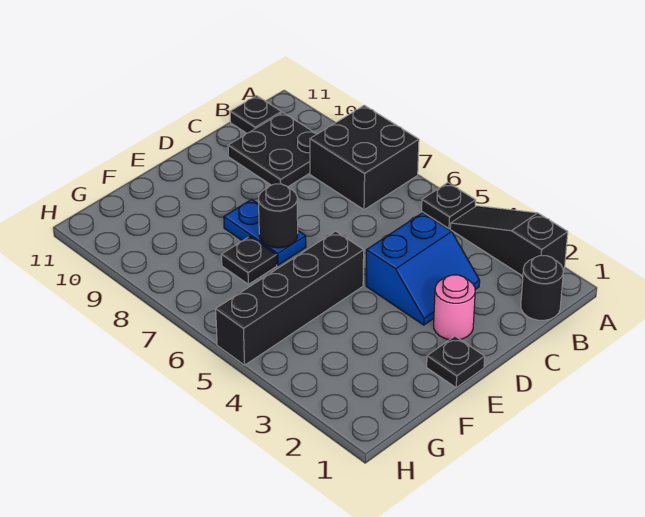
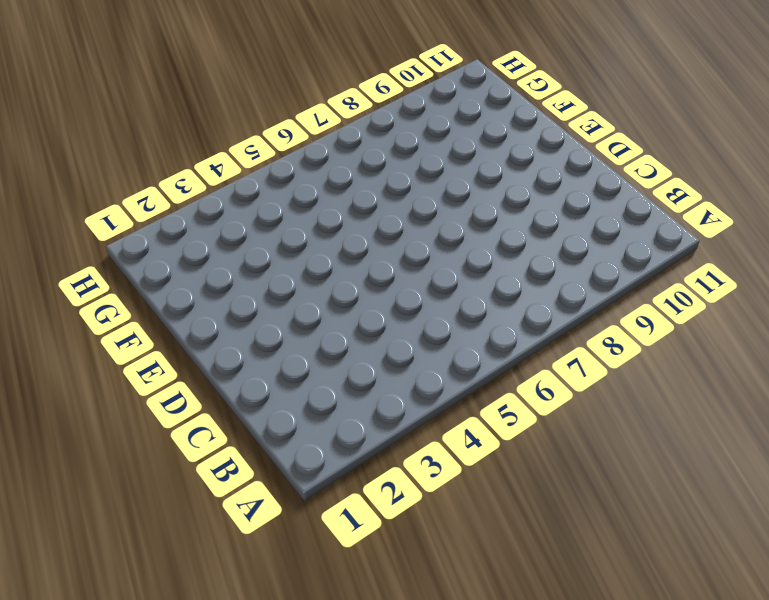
none -> black 1x3 slope [450,206,568,276]
none -> black 1x1 plate [422,183,476,228]
none -> black 2x2 brick [310,105,419,210]

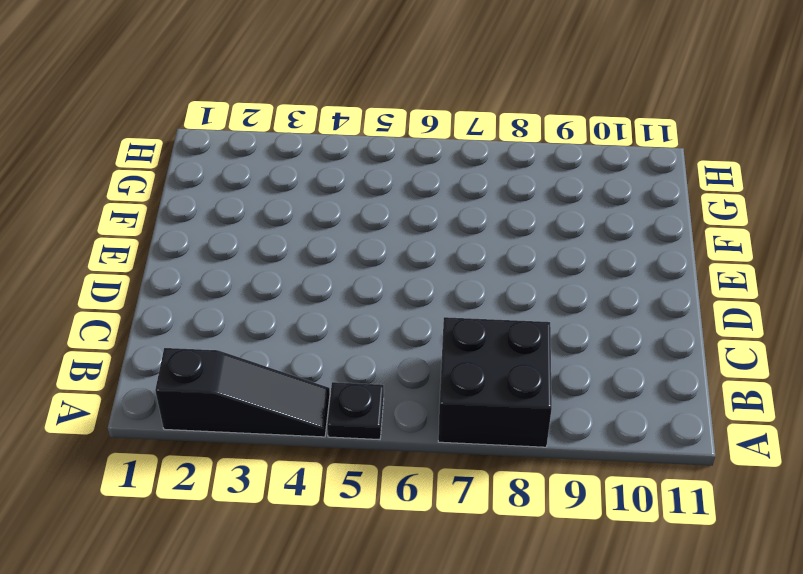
none -> black 1x1 round brick [521,256,563,320]
none -> black 2x2 plate [228,112,317,187]
none -> black 1x1 plate [230,96,282,133]

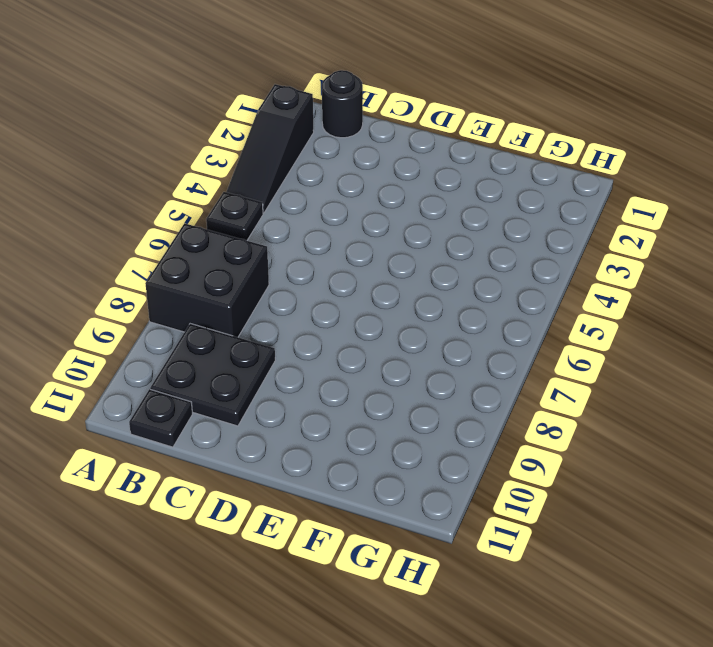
none -> blue 2x2 slope [366,213,480,325]
none -> pink 1x1 round brick [434,275,475,340]
none -> black 1x1 plate [427,336,485,388]

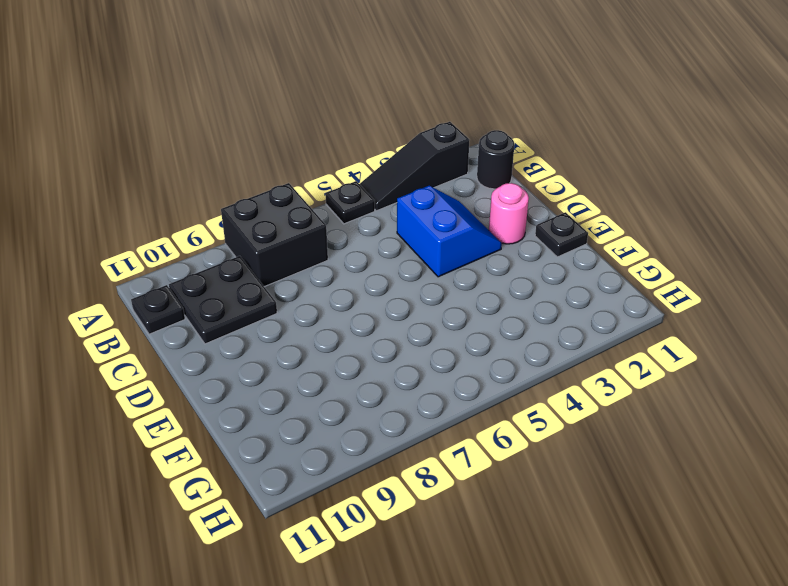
none -> black 1x4 brick [216,231,364,365]
none -> blue 1x2 plate [224,199,306,265]
none -> black 1x1 plate [221,236,277,284]

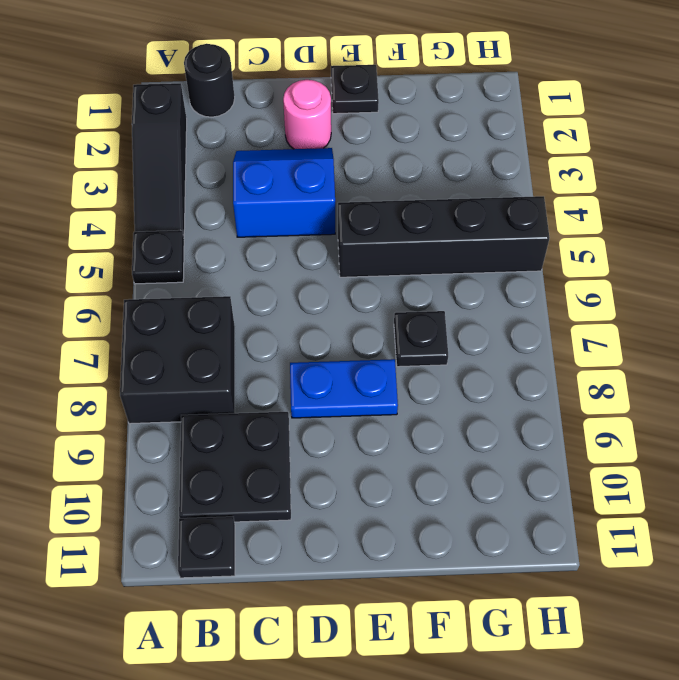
blue 1x2 plate [290,359,398,418] -> blue 1x2 plate turned to [224,199,306,265]
none -> black 1x1 round brick [259,184,298,248]

